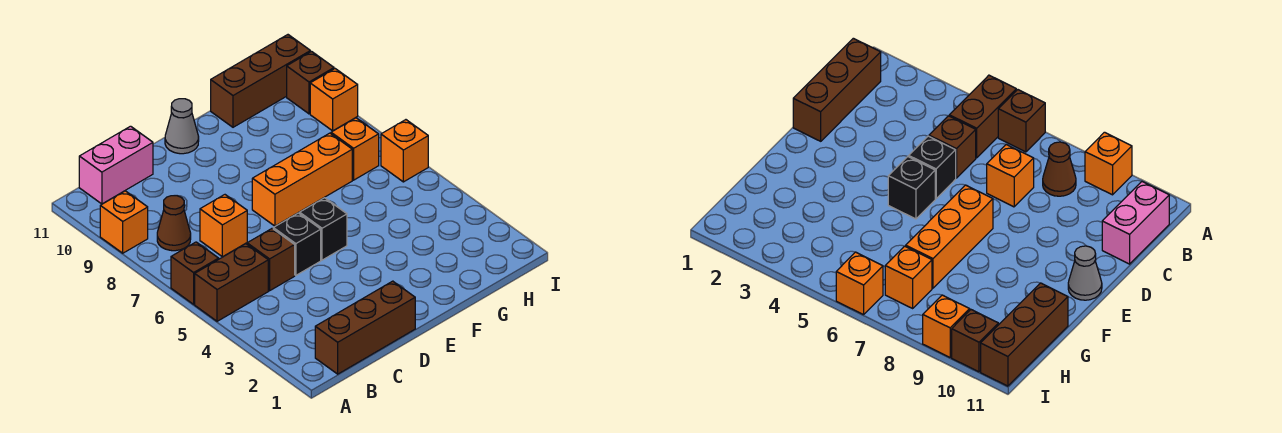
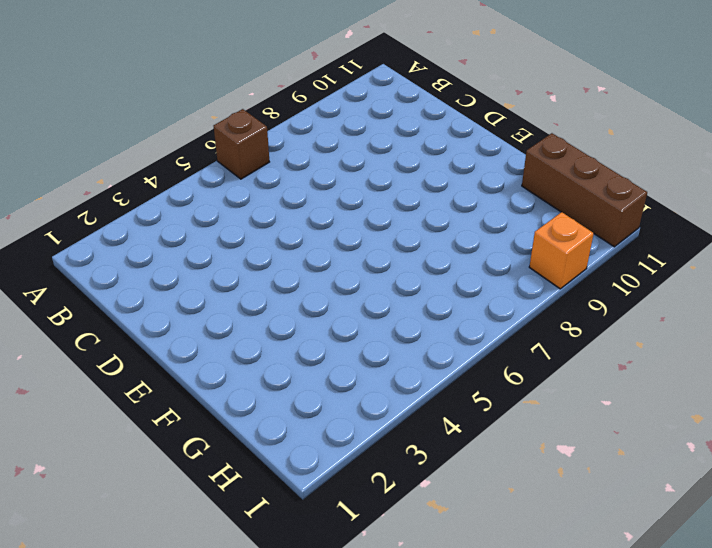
none -> brown 1x2 brick [195,244,268,321]
none -> orange 1x1 brick [100,191,148,253]
none -> brown 1x3 brick [315,281,415,374]

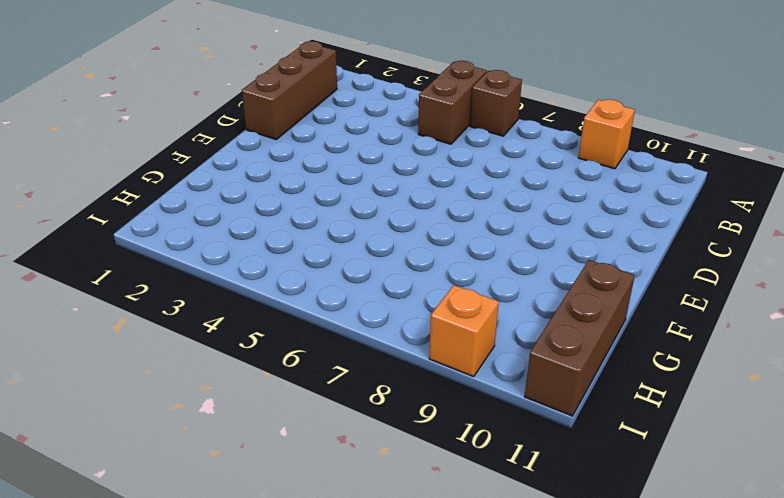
none -> brown 1x1 cone [157,196,191,251]
none -> pink 1x2 brick [79,126,153,204]
none -> brown 1x1 brick [247,229,295,291]

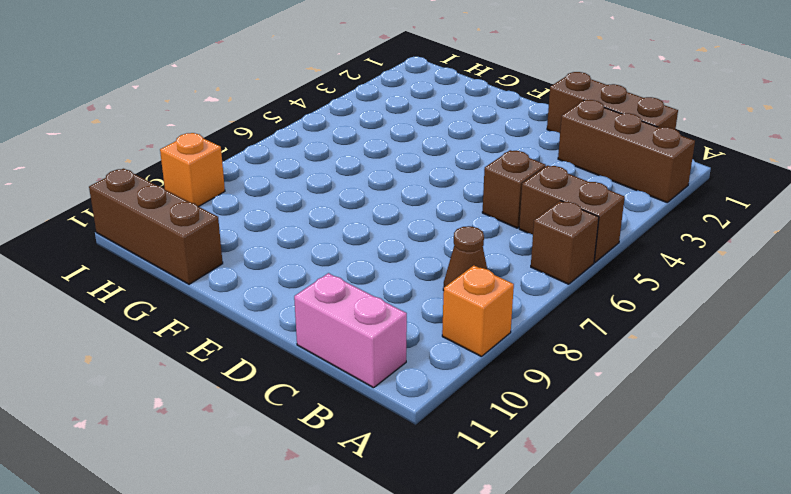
brown 1x3 brick [558,100,695,202] -> none
none -> orange 1x1 brick [200,195,247,257]
none -> black 1x1 brick [273,213,321,275]
none -> black 1x1 brick [300,198,347,260]

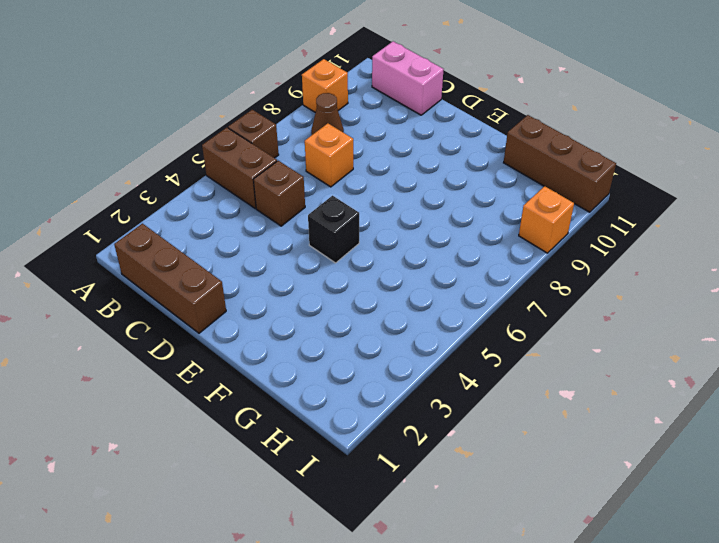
none -> black 1x1 brick [273,213,321,275]
none -> orange 1x3 brick [252,133,352,226]
none -> grey 1x1 cone [165,99,199,154]

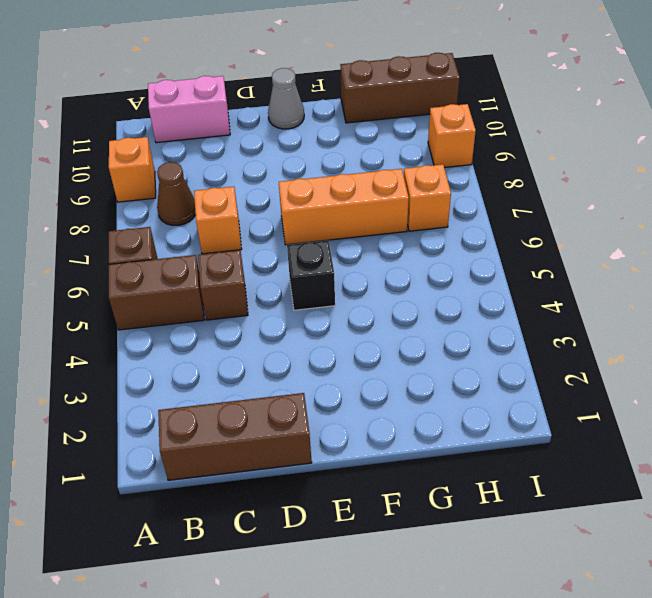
none -> black 1x1 brick [273,213,321,275]
none -> orange 1x1 brick [381,120,428,182]
none -> brown 1x1 brick [287,52,334,114]

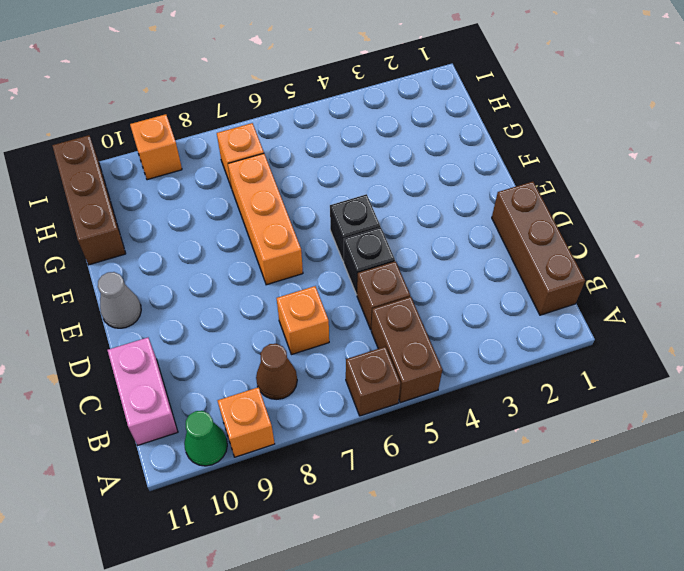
green 1x1 cone [184,411,227,466] -> none
none -> orange 1x1 brick [381,120,428,182]
none -> brown 1x1 brick [287,52,334,114]

